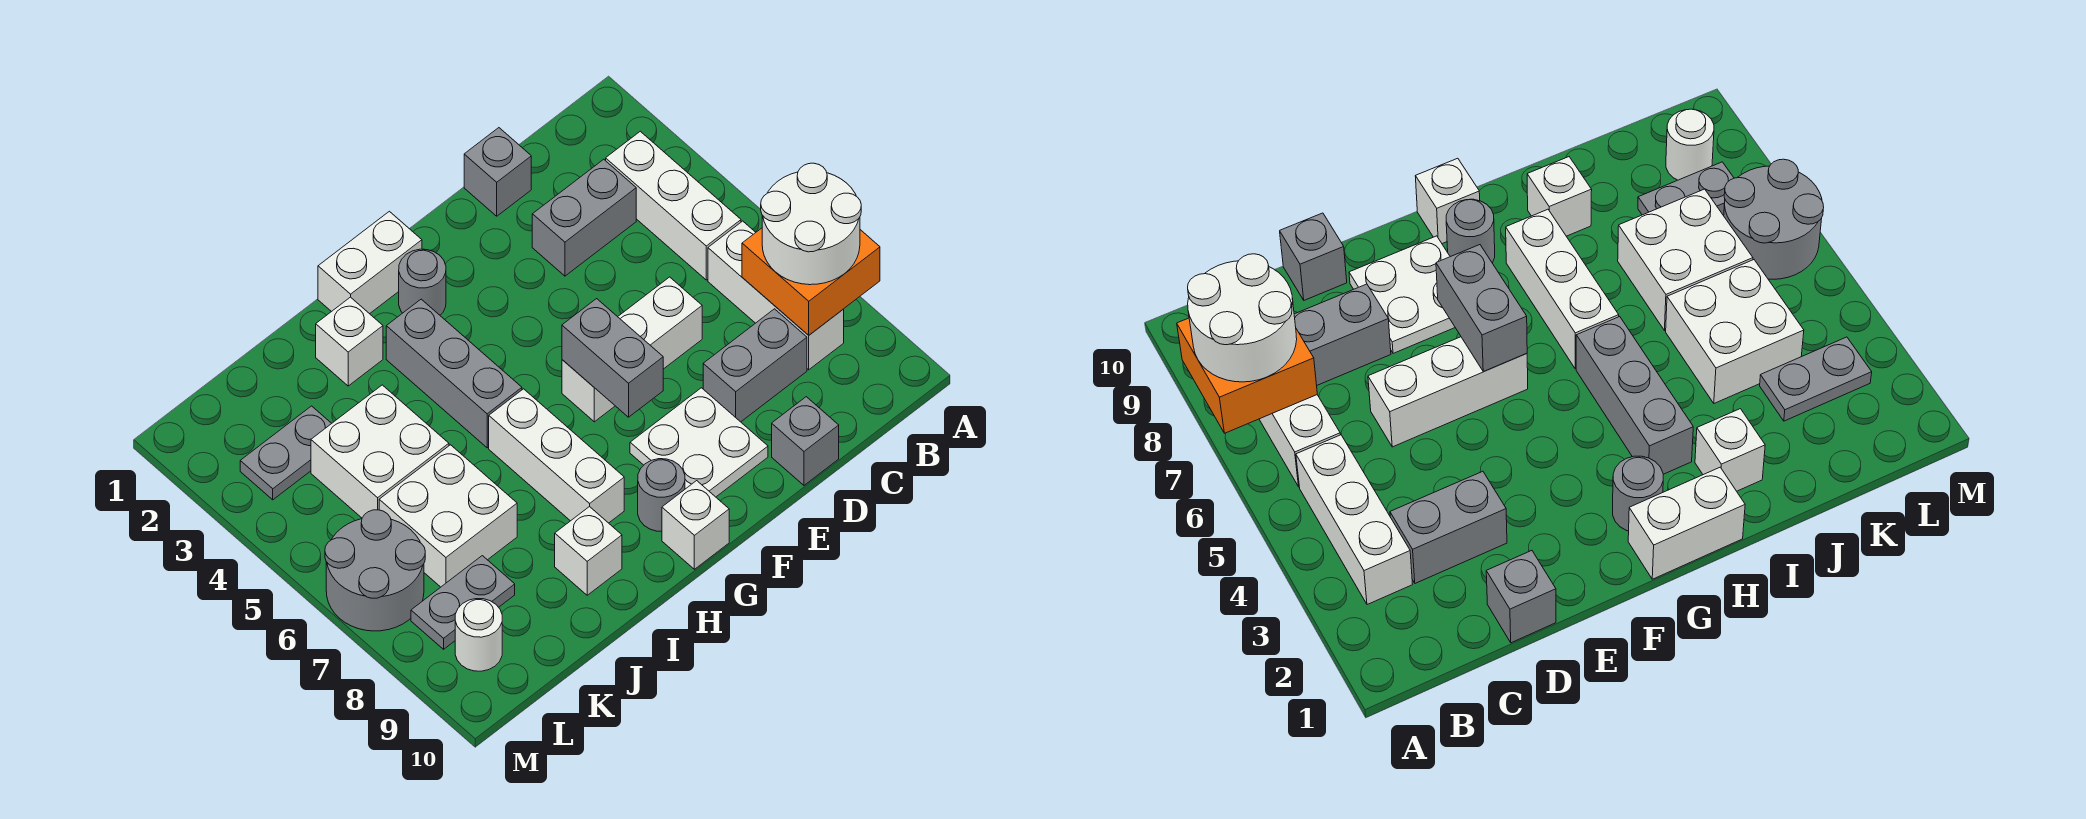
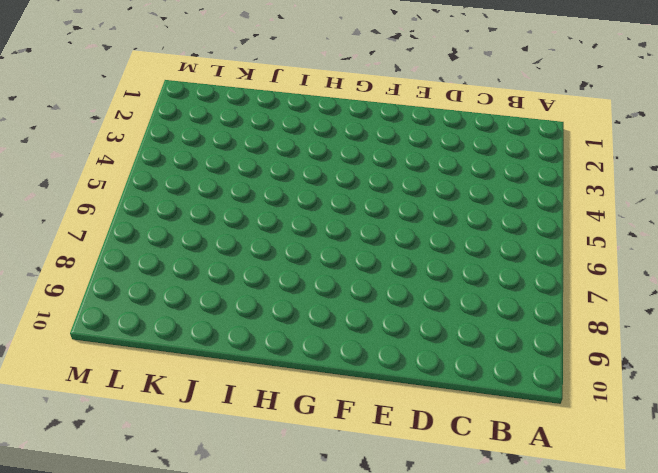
none -> white 1x3 brick [606,131,741,280]
none -> white 1x3 brick [708,221,844,370]
none -> grey 1x2 brick [532,159,636,276]

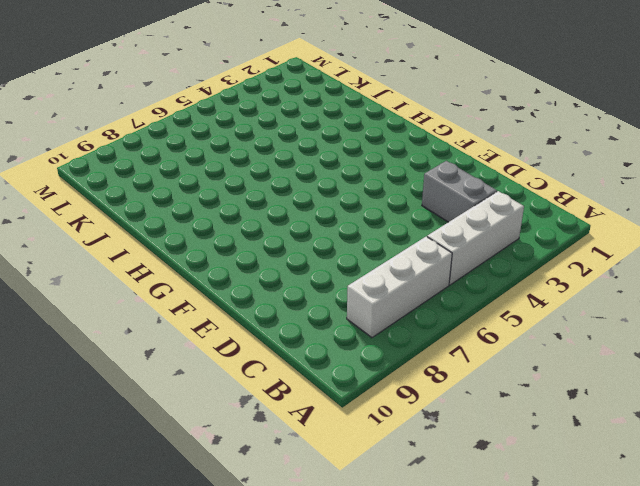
none -> grey 1x2 brick [703,309,807,422]
none -> grey 1x1 brick [464,128,531,216]
none -> white 1x3 brick [562,277,702,422]

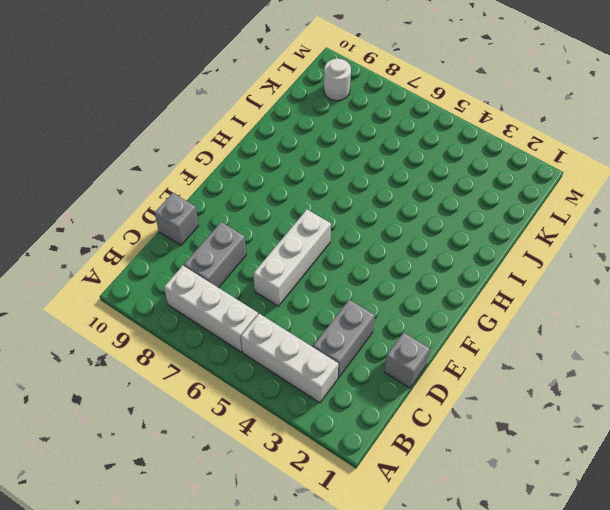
none -> white 2x2 plate [630,388,768,497]
none -> white 1x2 brick [318,211,422,314]
none -> grey 1x1 round brick [399,249,446,315]

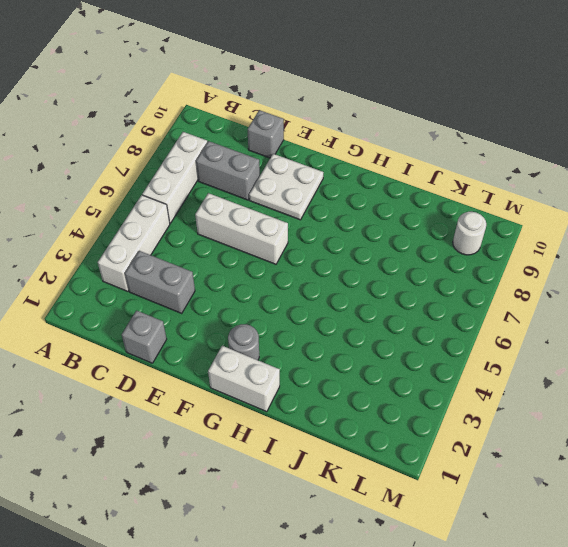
none -> grey 1x1 round brick [638,459,685,531]
none -> white 1x1 brick [662,481,729,569]
none -> grey 1x3 brick [386,299,522,448]

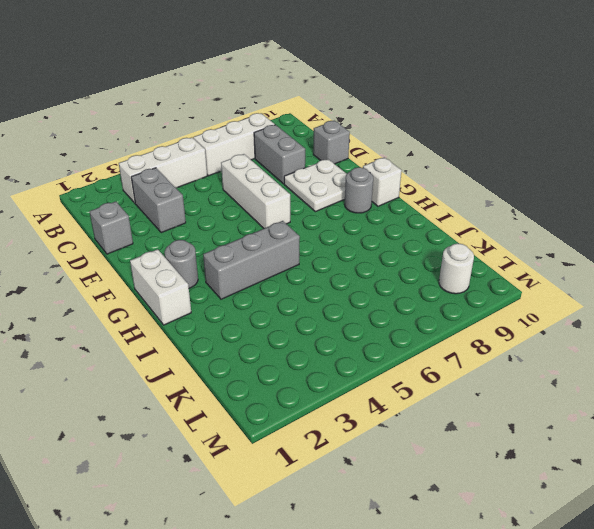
none -> white 1x3 brick [489,389,624,523]
none -> white 1x1 brick [316,297,383,386]
none -> white 1x1 brick [555,506,622,595]

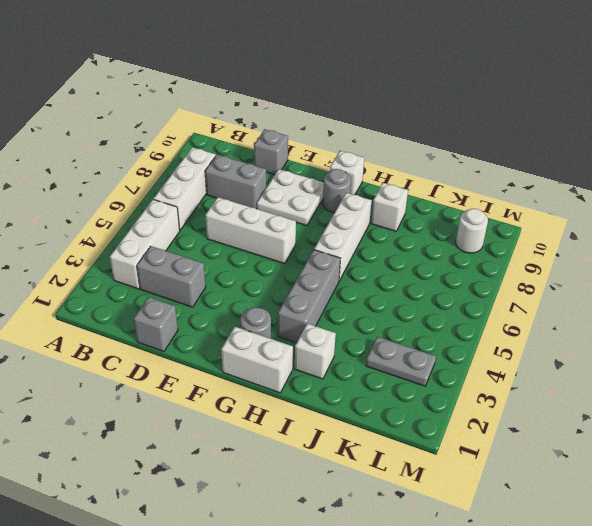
none -> white 2x2 brick [311,385,449,518]
none -> white 2x2 brick [379,445,517,587]
none -> grey 1x2 plate [411,556,515,649]

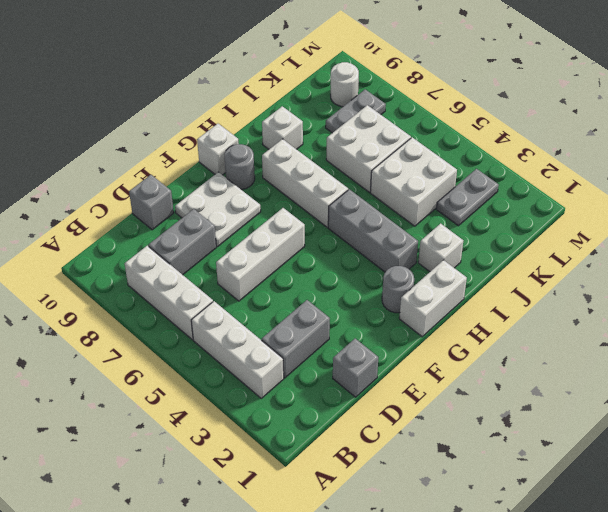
none -> grey 2x2 round brick [325,510,425,631]
none -> orange 2x2 brick [742,228,880,335]
none -> grey 1x2 brick [562,299,663,417]

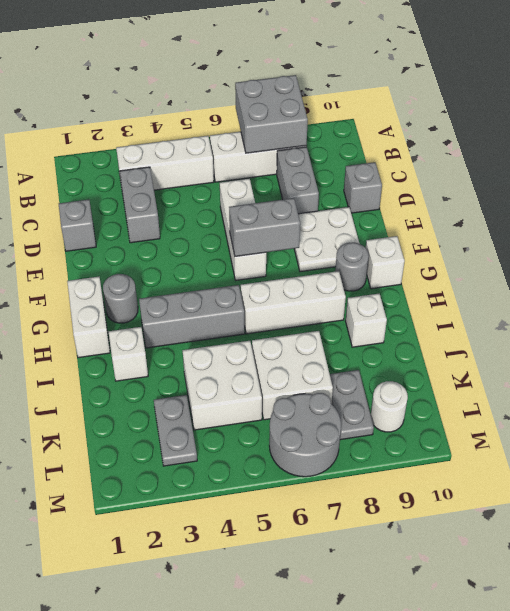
grey 2x2 brick [235,75,308,153] -> orange 2x2 brick [742,228,880,335]
none -> white 2x2 round brick [761,163,861,285]

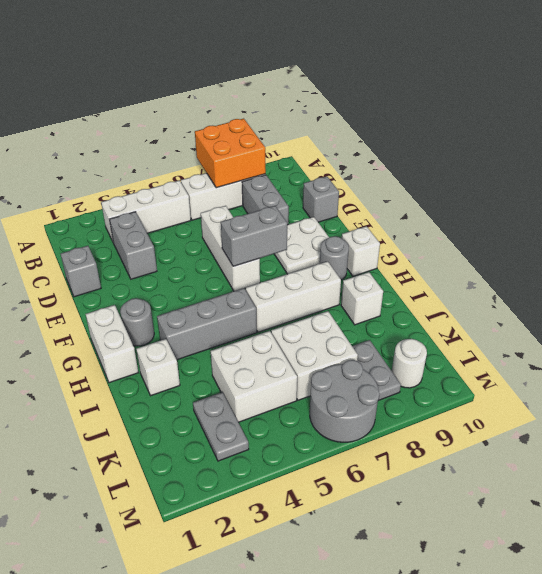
none -> white 2x2 round brick [761,163,861,285]

